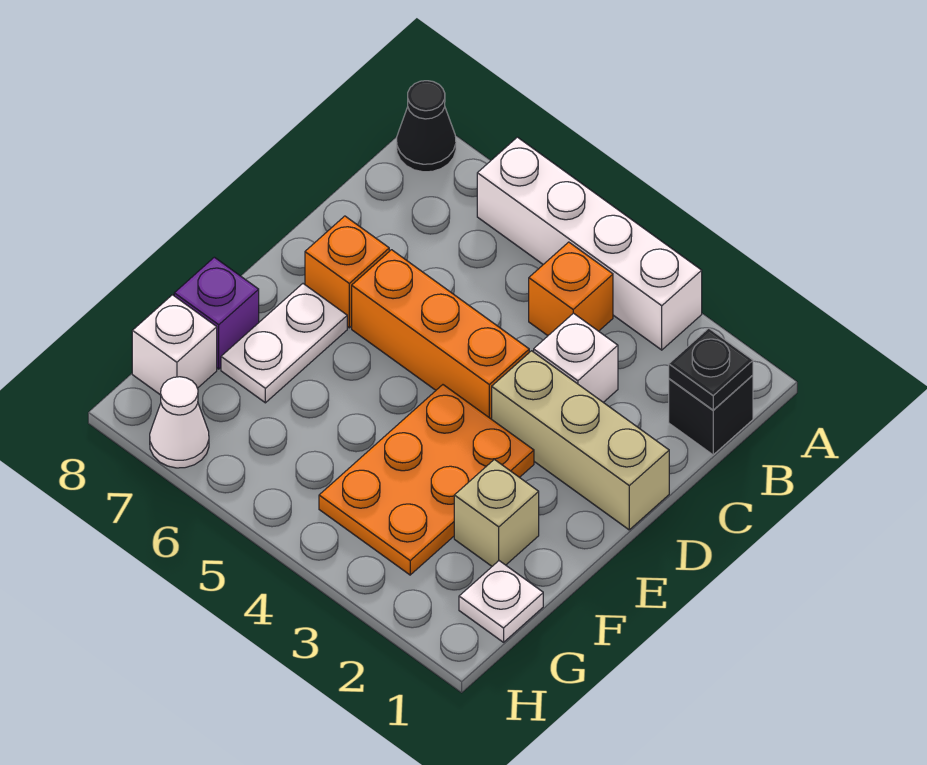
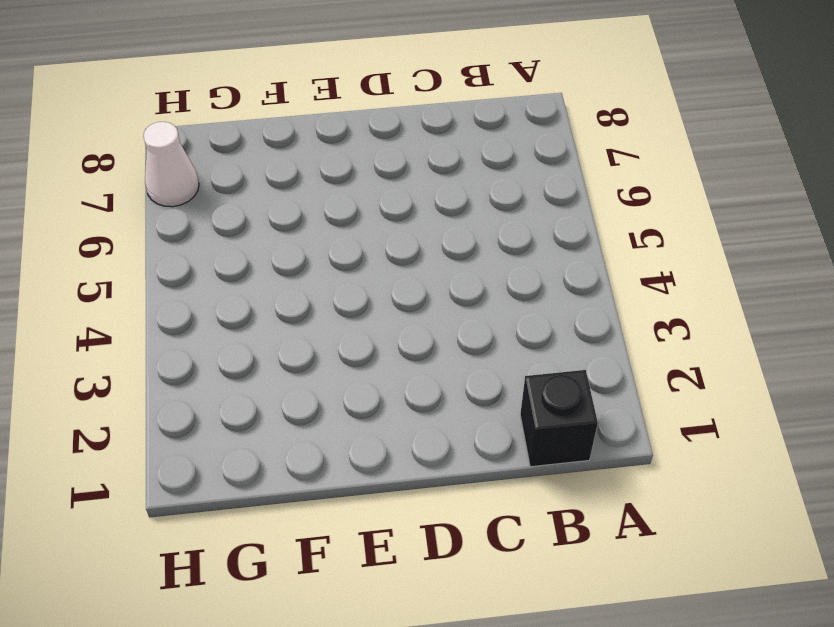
none -> white 1x4 brick [477,137,702,350]
none -> black 1x1 cone [397,81,456,172]
none -> orange 1x1 brick [529,242,613,336]

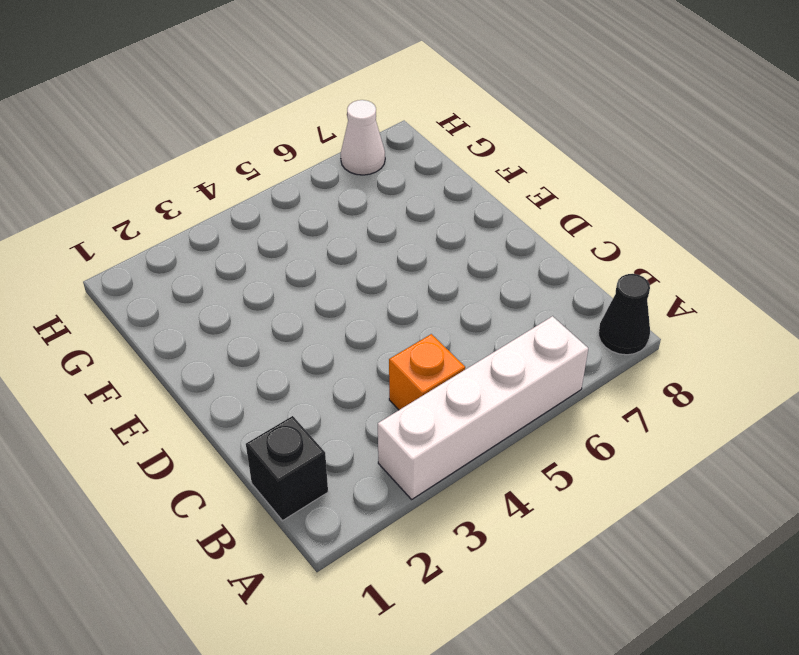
none -> white 1x1 brick [534,313,618,402]
none -> tan 1x3 brick [492,351,669,530]
none -> orange 1x3 brick [352,250,529,419]

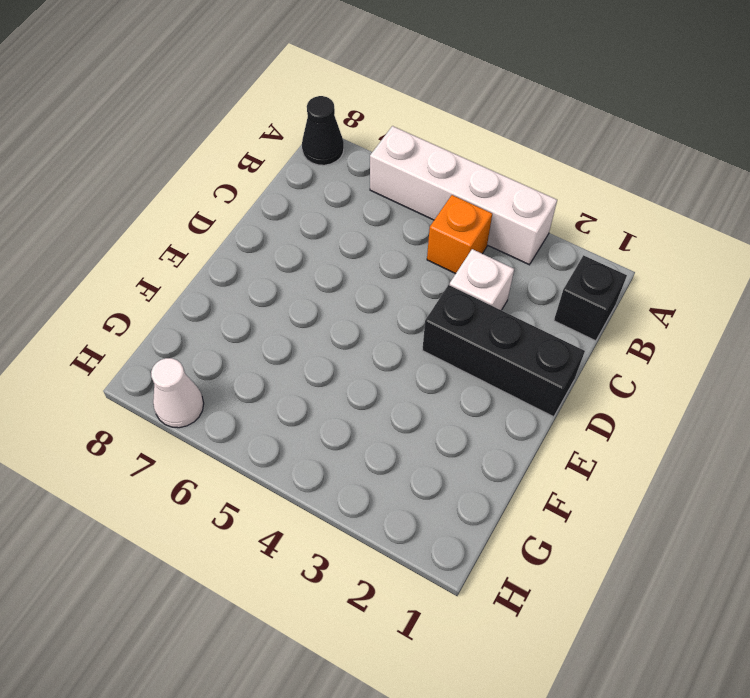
black 1x3 brick [422,285,585,417] -> tan 1x3 brick [492,351,669,530]
none -> orange 1x3 brick [352,250,529,419]
none -> orange 1x1 brick [305,216,389,328]
none -> orange 2x3 plate [319,385,534,575]

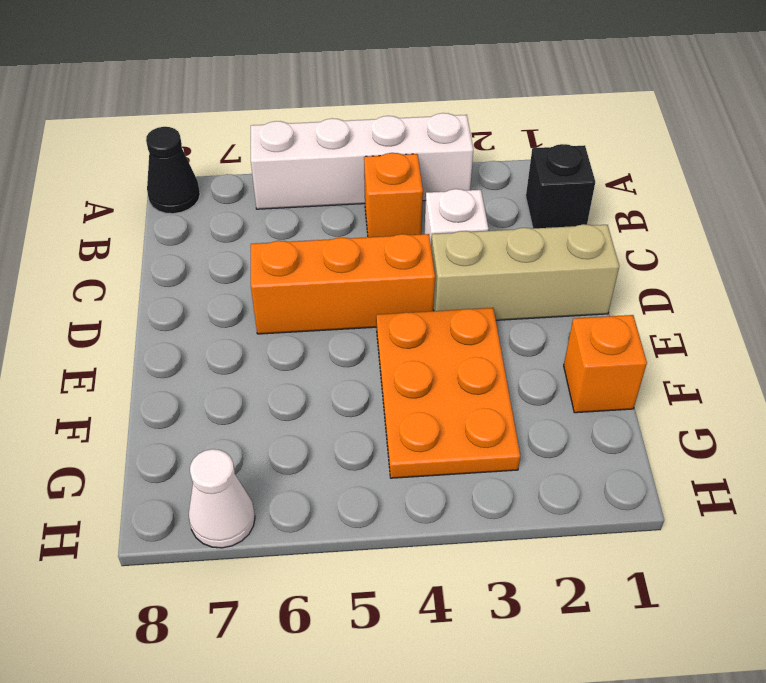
orange 1x1 brick [564,315,647,413] -> orange 1x1 brick moved to [305,216,389,328]
none -> white 1x2 plate [221,284,347,403]
none -> tan 1x1 brick [454,459,539,566]
none -> purple 1x1 brick [174,257,259,369]

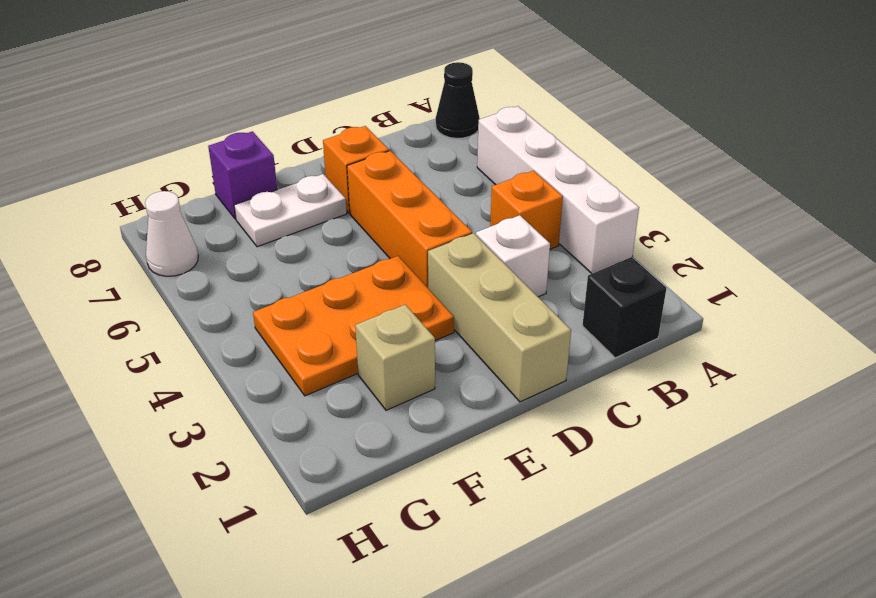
none -> white 1x1 plate [459,561,543,642]
none -> white 1x1 brick [132,295,217,395]
none -> black 1x1 plate [669,328,753,410]

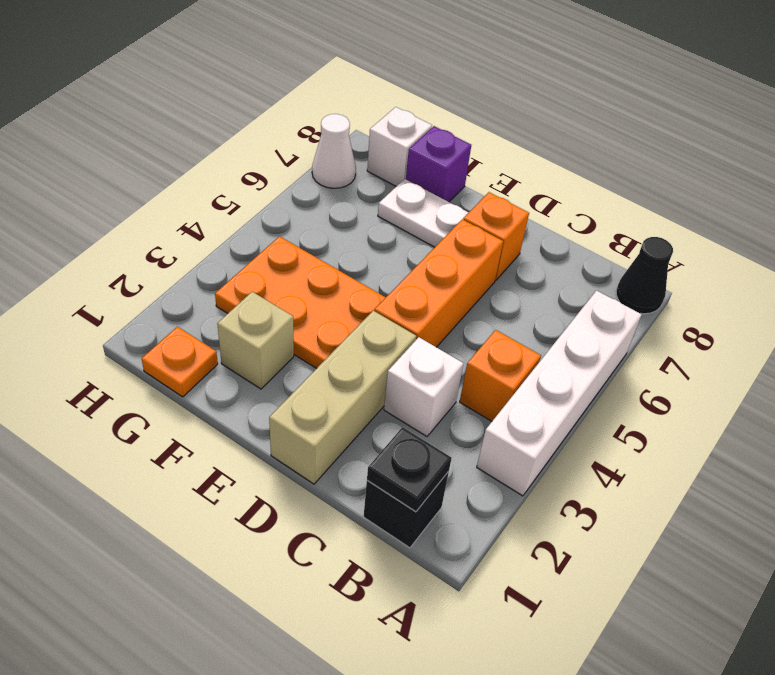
orange 1x1 plate [142,327,218,397] -> white 1x1 plate [459,561,543,642]

